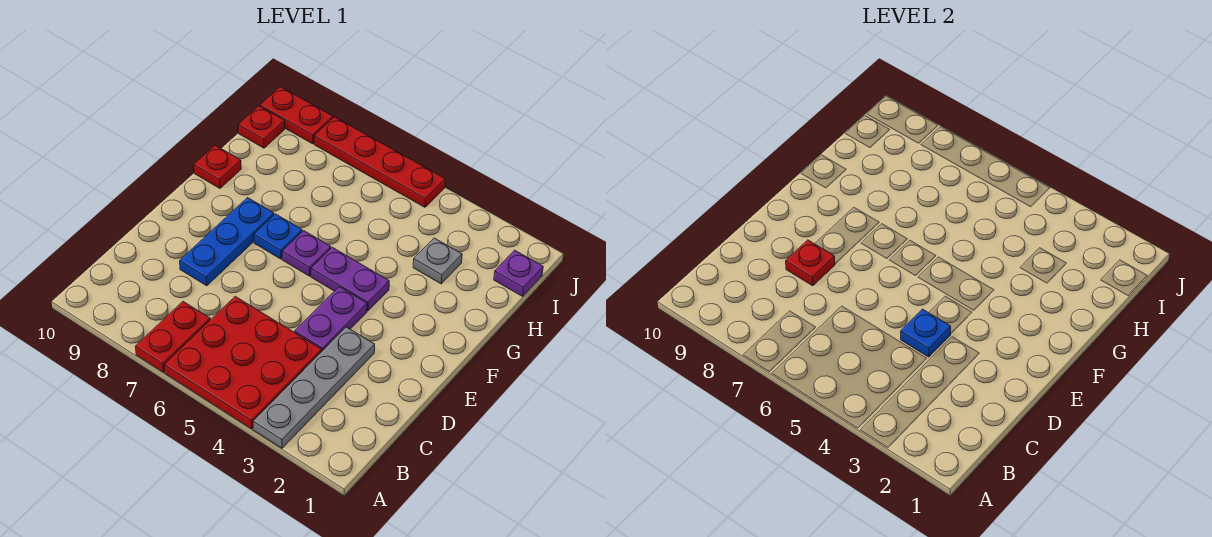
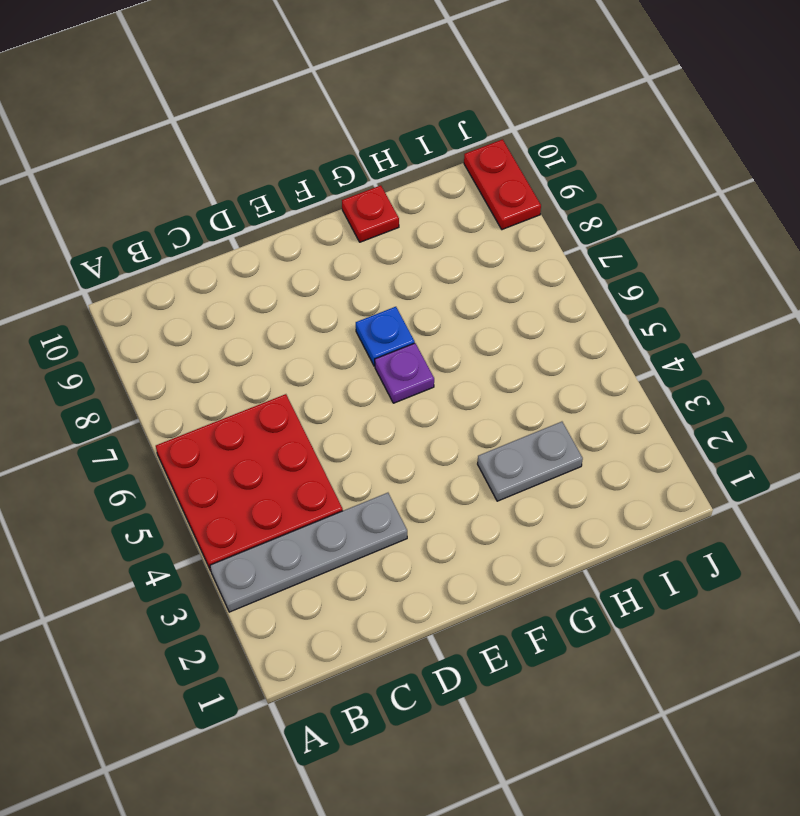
grey 1x2 plate [478,422,583,501] -> grey 1x1 plate [413,238,462,284]
none -> red 1x2 plate [135,302,210,372]
none -> purple 1x2 plate [295,287,367,351]
none -> blue 1x3 plate [180,198,274,286]

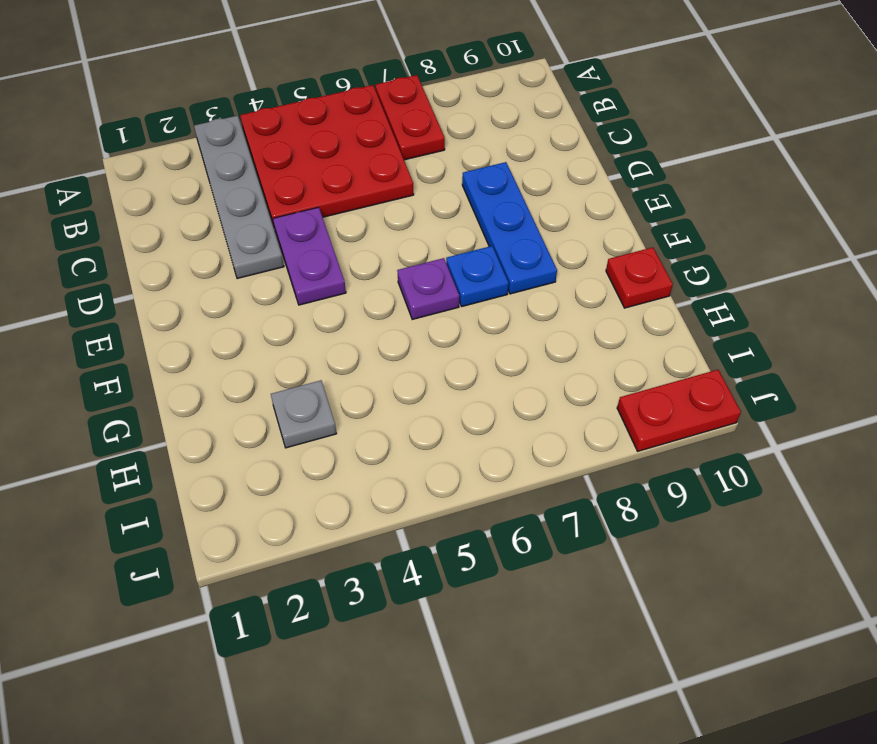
none -> purple 1x2 plate [311,248,389,311]
none -> purple 1x1 plate [494,250,543,296]
none -> red 1x1 plate [238,106,285,148]

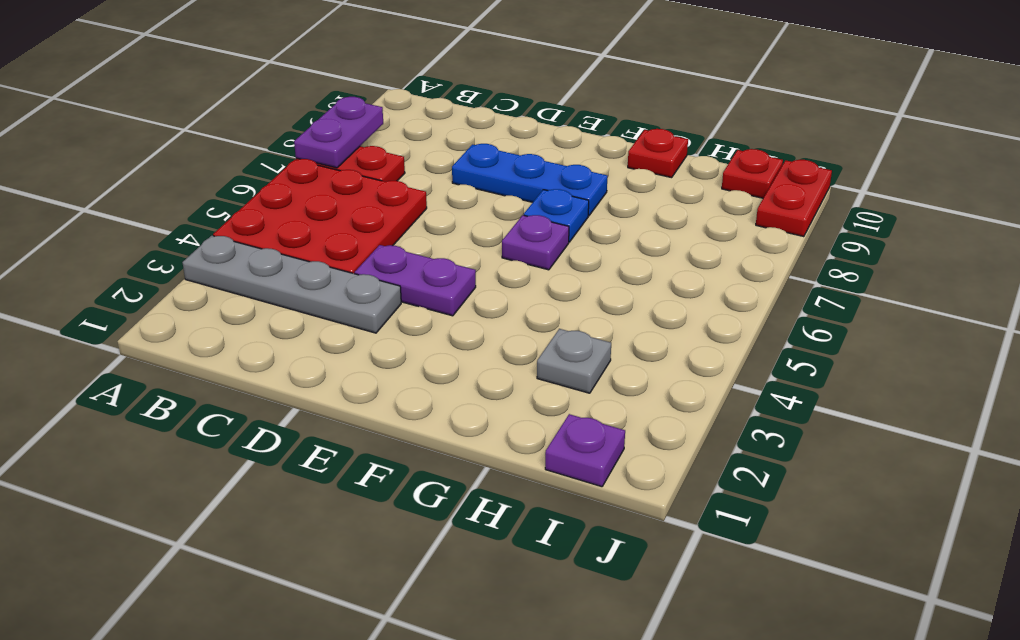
purple 1x2 plate [294,97,383,168] -> purple 1x2 plate moved to [311,248,389,311]
none -> red 1x4 plate [314,117,445,207]
none -> blue 1x1 plate [901,309,951,357]
none -> red 1x1 plate [786,240,835,286]

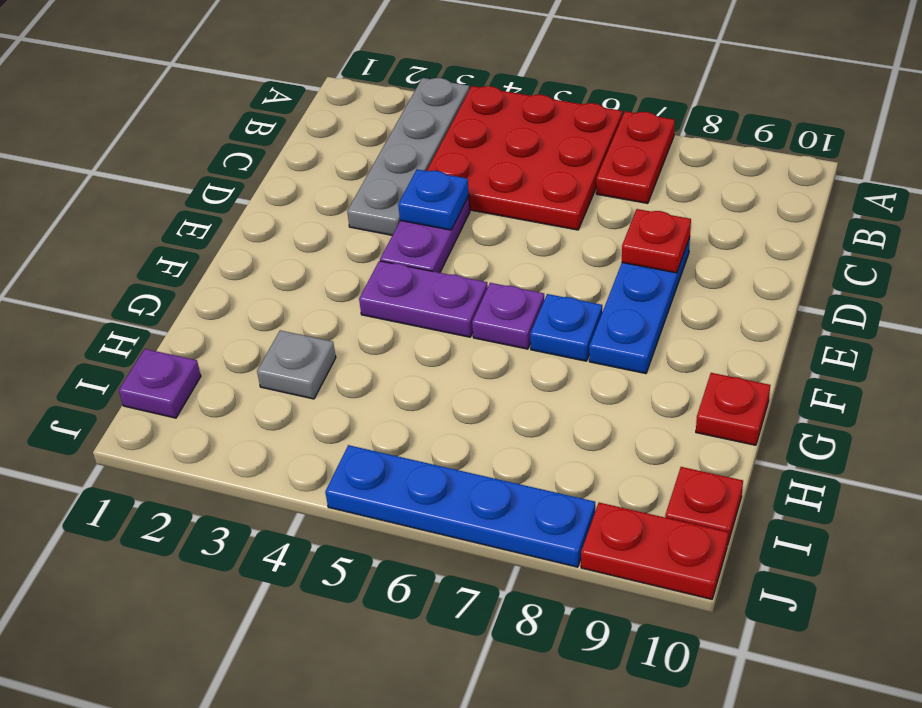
blue 1x4 plate [325,445,595,567] -> red 1x4 plate [314,117,445,207]

